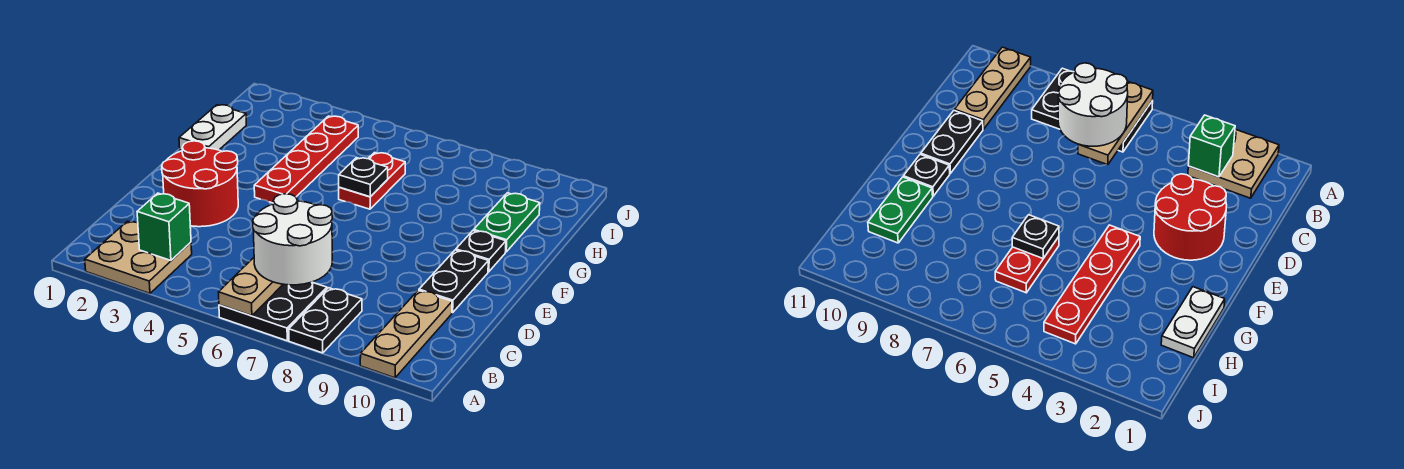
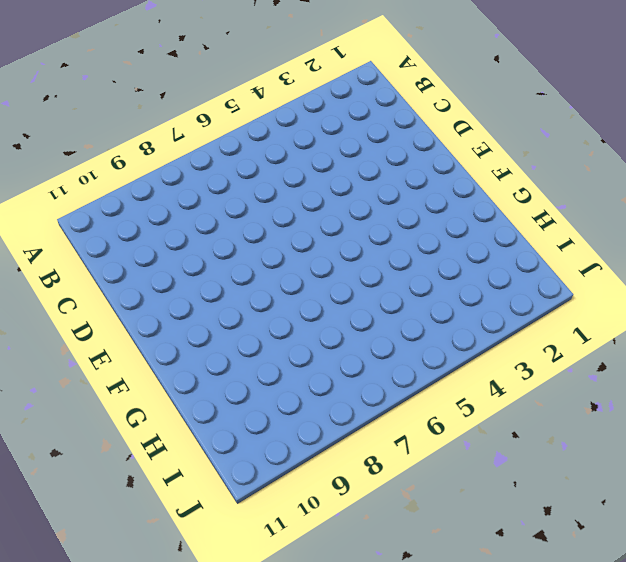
none -> tan 2x2 plate [85,221,192,294]
none -> black 2x2 plate [219,282,327,341]
none -> black 1x2 plate [289,288,362,353]

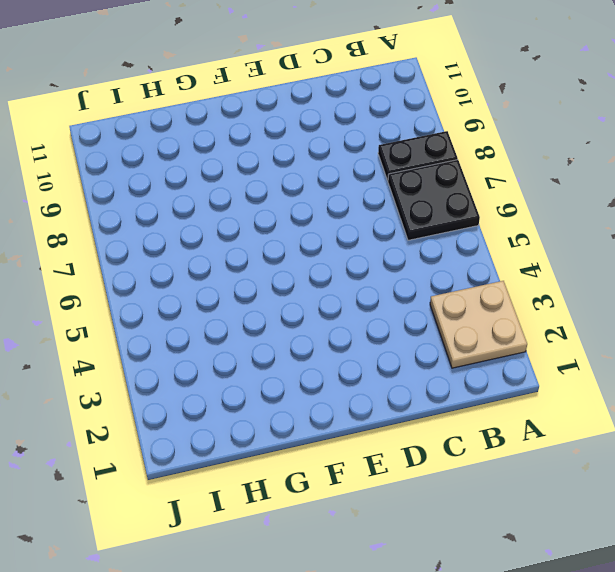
none -> tan 1x3 plate [360,290,452,378]
none -> red 2x2 round brick [162,141,238,227]
none -> black 1x2 plate [419,250,488,313]

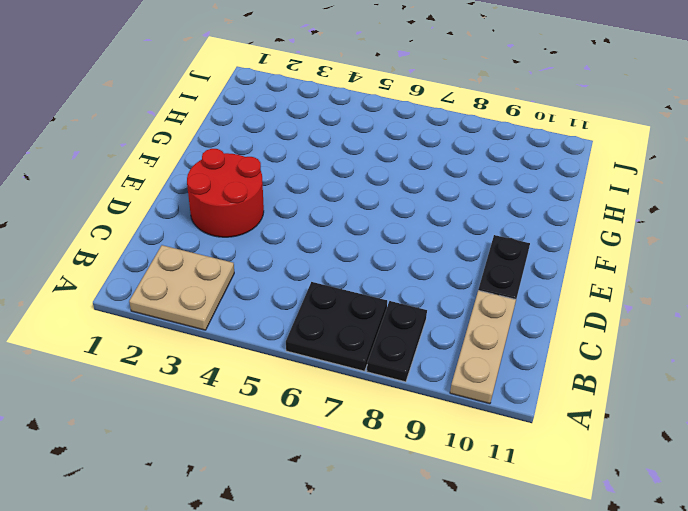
none -> red 1x4 plate [254,116,358,203]
none -> black 1x1 plate [456,231,506,272]
none -> white 1x2 plate [179,105,246,150]

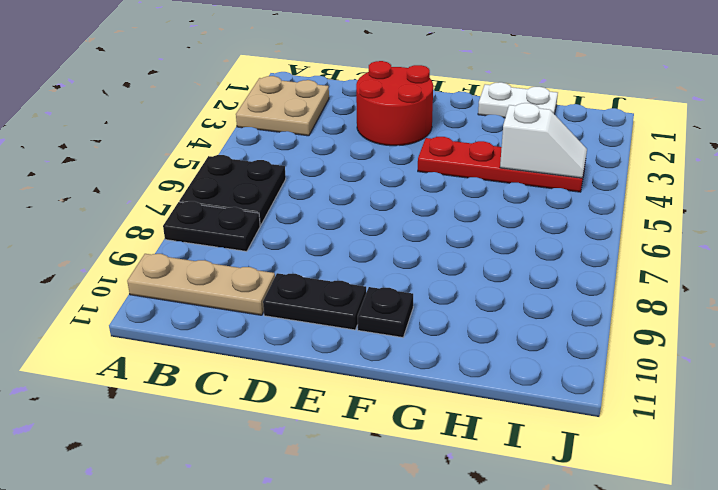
white 1x2 slope [500,103,587,178] -> none
none -> red 1x2 plate [339,153,405,209]
none -> green 1x2 plate [474,193,540,252]
none -> tan 1x3 plate [218,258,283,316]

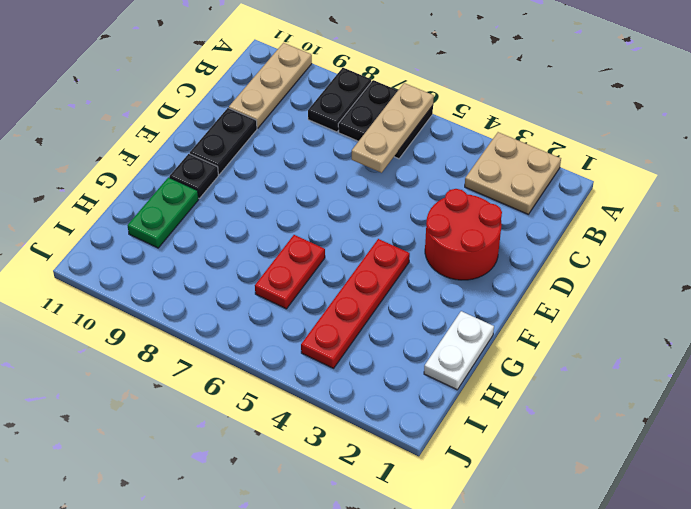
none -> green 1x1 brick [137,193,191,260]
none -> black 1x1 plate [339,158,388,197]
none -> white 2x2 round brick [253,194,332,285]

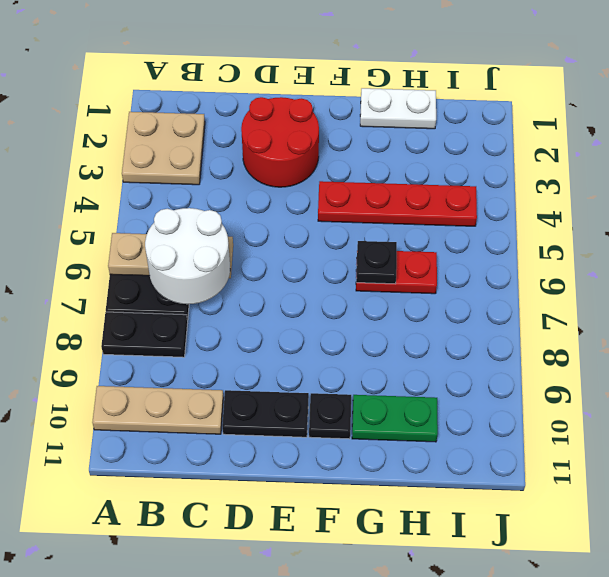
none -> green 1x1 brick [137,193,191,260]

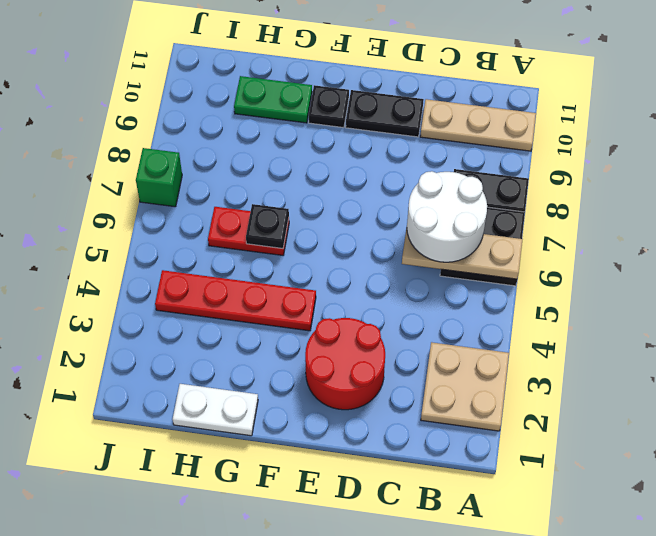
green 1x1 brick [136,148,182,207] -> green 1x1 brick moved to [137,193,191,260]

